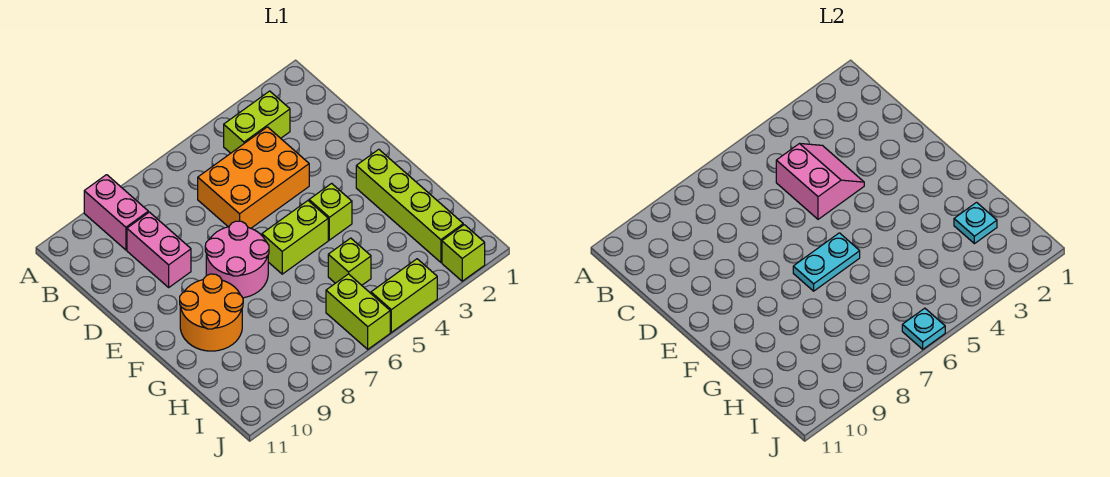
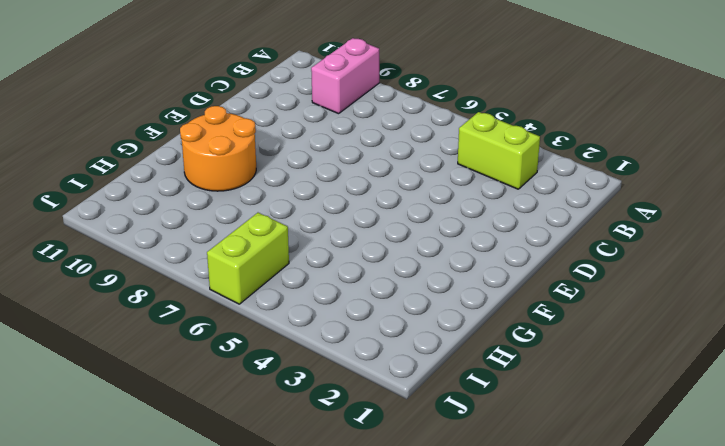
none -> orange 2x3 brick [198,127,309,228]
none -> pink 1x2 brick [127,212,191,287]
none -> pink 2x2 round brick [205,221,269,298]

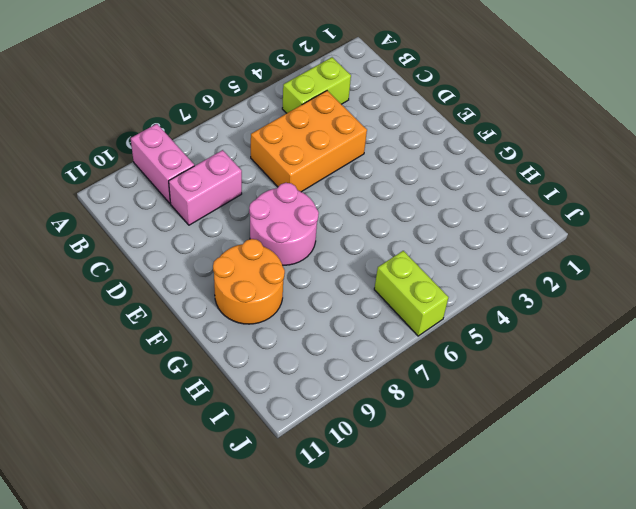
pink 1x2 brick [169,150,242,225] -> pink 1x2 brick turned to [127,212,191,287]
none -> lime 1x4 brick [356,149,463,262]
none -> lime 1x1 brick [309,183,352,240]
none -> lime 1x2 brick [262,201,328,274]

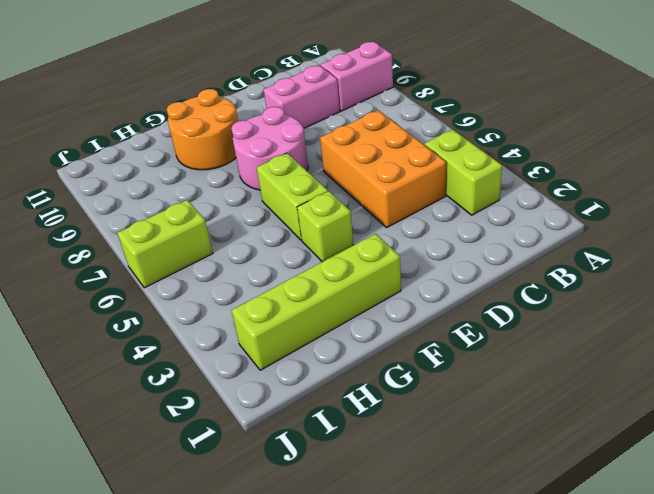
none -> lime 1x1 brick [328,238,371,285]
none -> lime 1x1 brick [442,225,485,281]
none -> lime 1x2 brick [371,259,437,332]

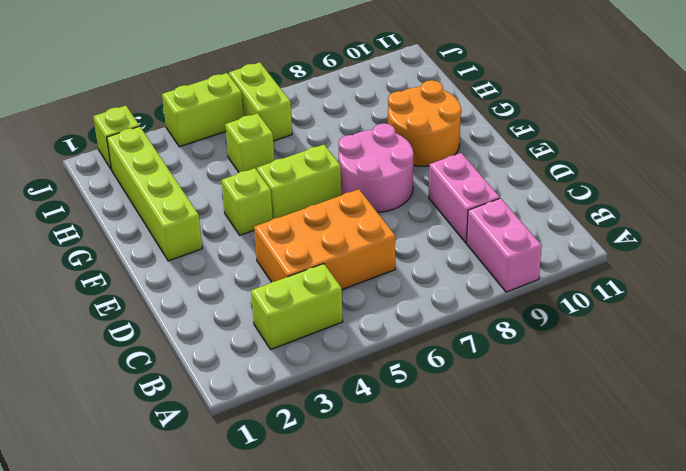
none -> pink 2x2 slope [776,144,864,219]
none -> cyan 1x2 plate [793,233,860,291]
none -> cyan 1x1 plate [954,202,997,244]

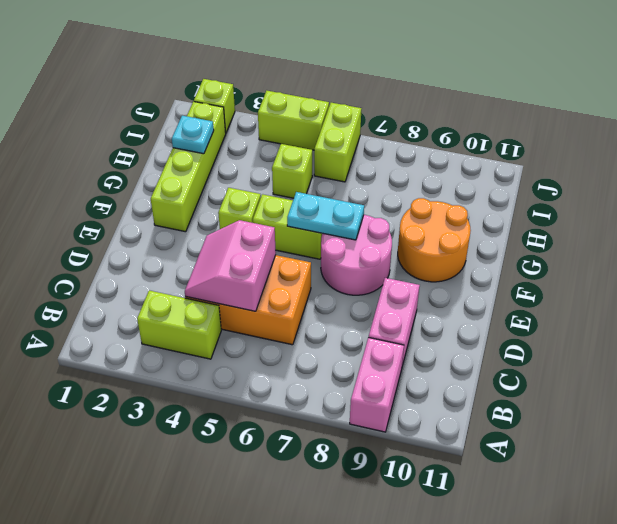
none -> cyan 1x1 plate [902,308,945,349]

